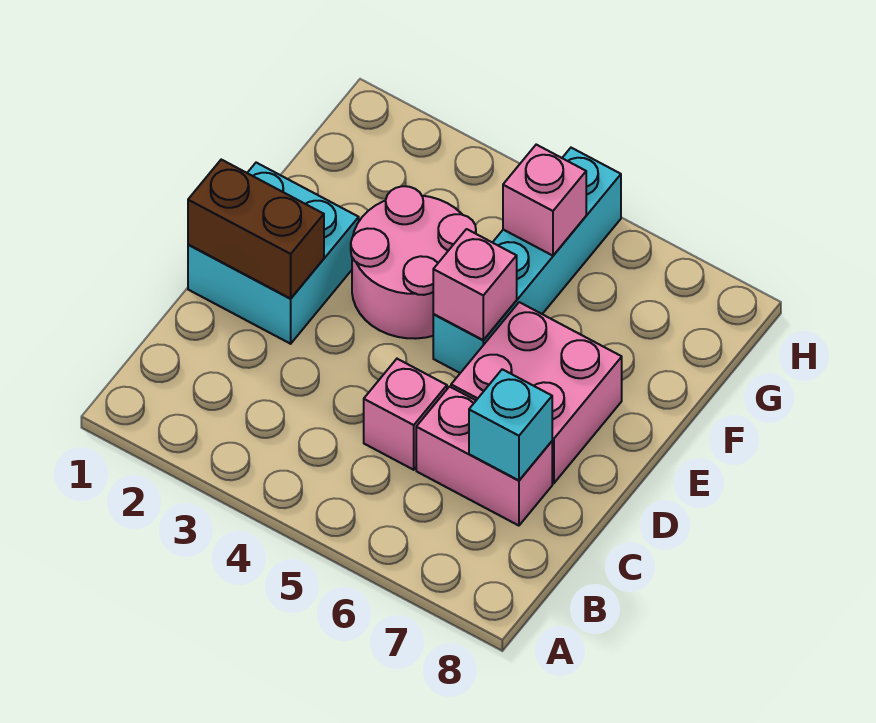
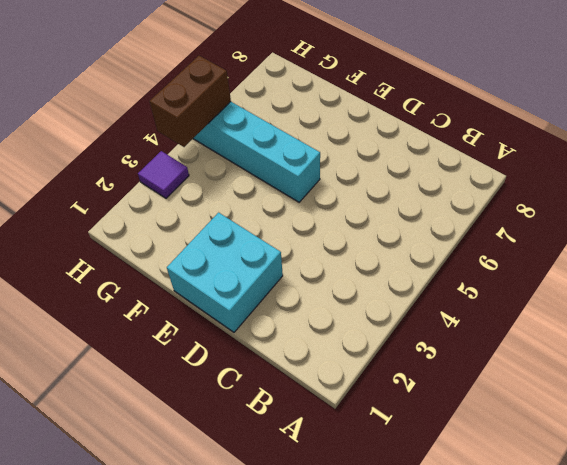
purple 1x1 tile [138,151,189,198] -> none
brown 1x2 brick [149,56,231,147] -> brown 1x2 brick moved to [188,160,324,298]
none -> pink 1x1 brick [364,359,447,470]
none -> pink 1x2 brick [416,387,552,526]

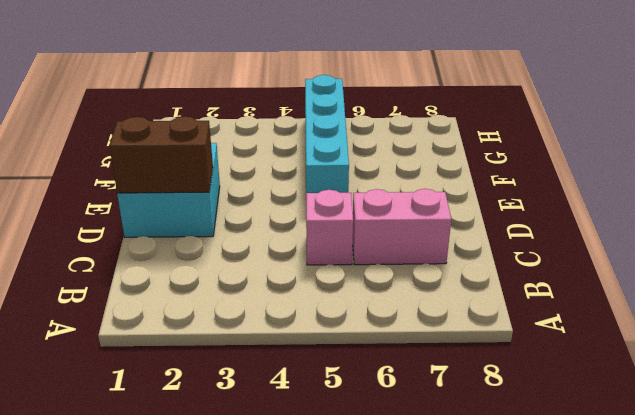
none -> pink 2x2 brick [451,302,622,483]
none -> pink 2x2 round brick [351,186,476,339]

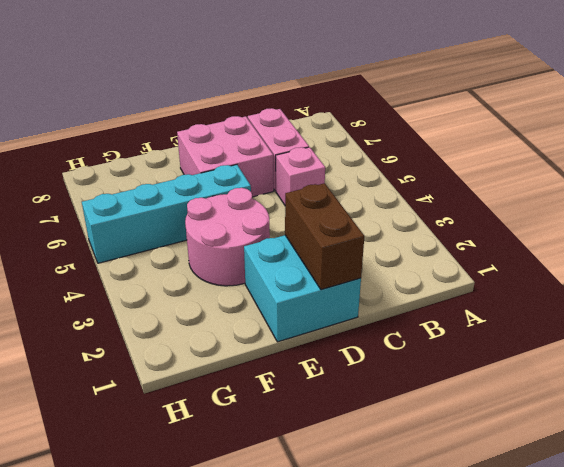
none -> cyan 1x1 brick [469,369,552,481]
none -> pink 1x1 brick [433,229,517,340]

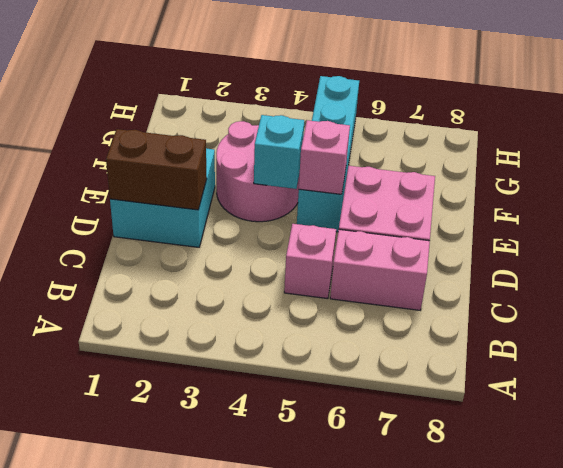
cyan 1x1 brick [254,115,304,189] -> cyan 1x1 brick moved to [469,369,552,481]
none -> pink 1x1 brick [503,145,586,256]

